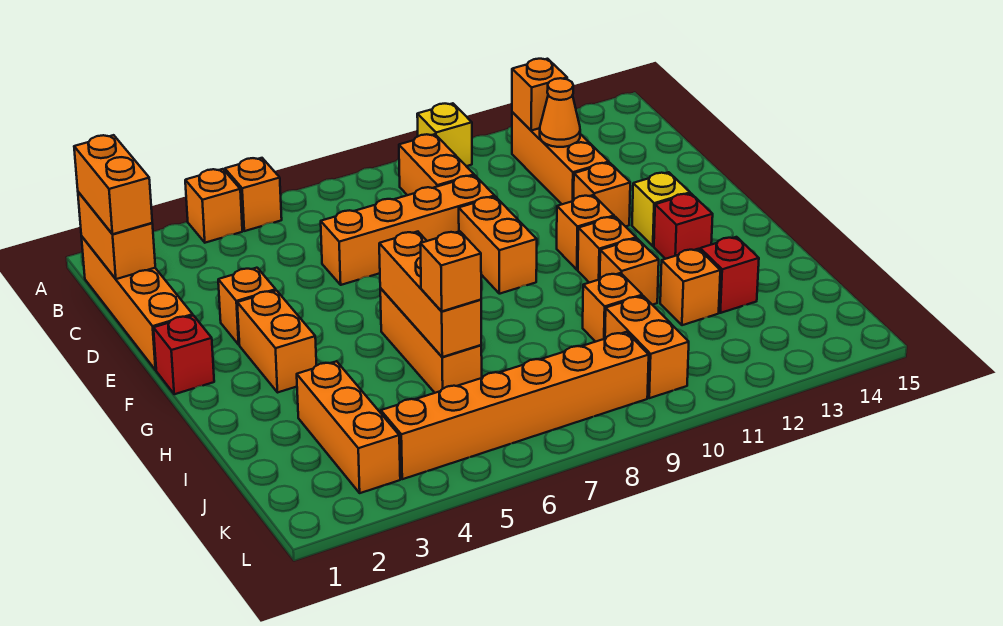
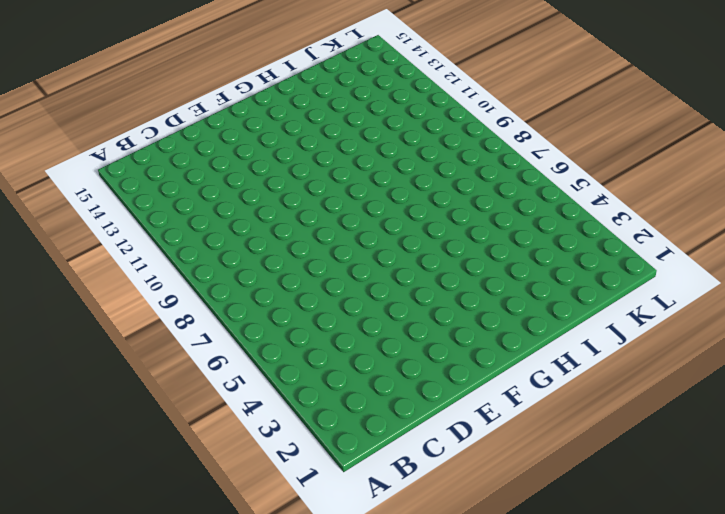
none -> orange 1x1 brick [185,169,242,243]
none -> orange 1x1 brick [225,158,282,231]
none -> yellow 1x1 brick [417,103,472,166]
none -> orange 1x4 brick [81,236,193,370]

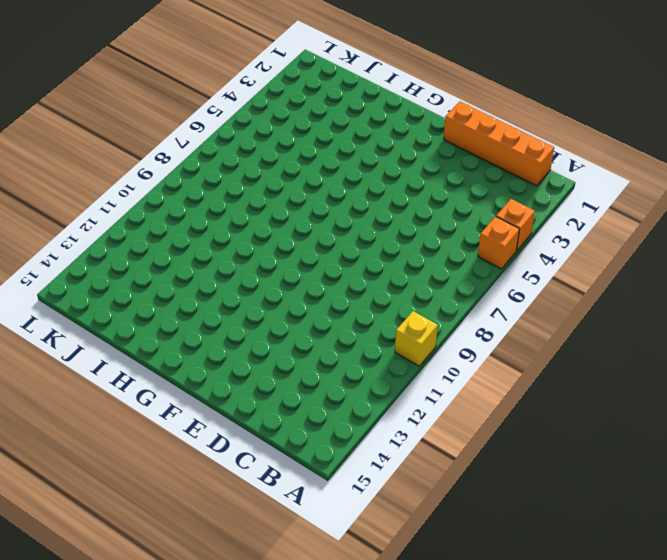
none -> orange 1x2 brick [399,134,474,195]
none -> orange 1x3 brick [512,112,609,204]
none -> orange 1x4 brick [321,176,495,285]
none -> orange 1x1 brick [218,268,276,345]

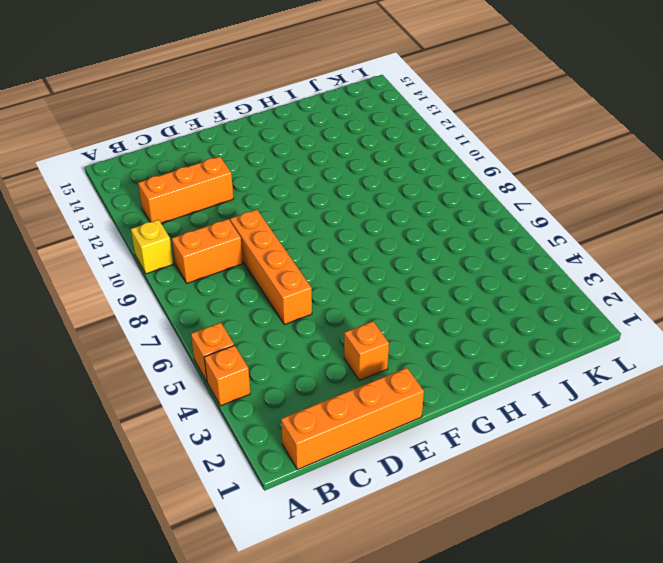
none -> orange 1x2 brick [459,197,537,294]
none -> orange 1x1 brick [574,163,630,227]
none -> red 1x1 brick [154,315,214,394]
none -> orange 1x2 brick [237,290,316,393]

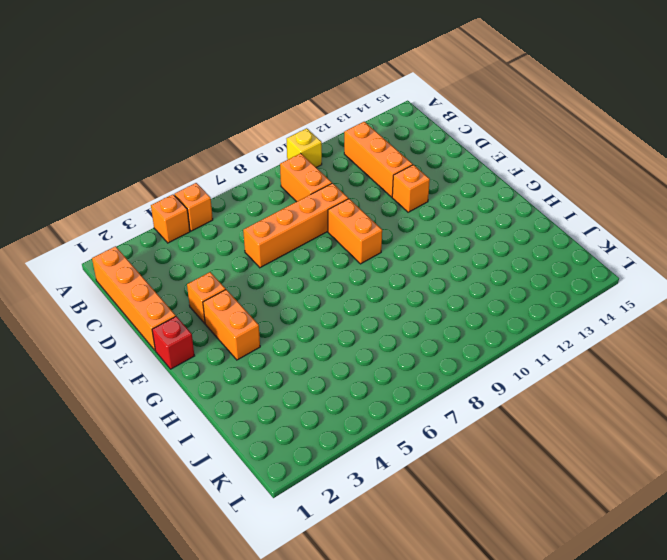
none -> orange 1x1 brick [557,195,614,270]
none -> yellow 1x1 brick [632,172,690,246]
none -> orange 1x3 brick [380,288,482,393]
none -> orange 1x1 brick [578,217,636,283]

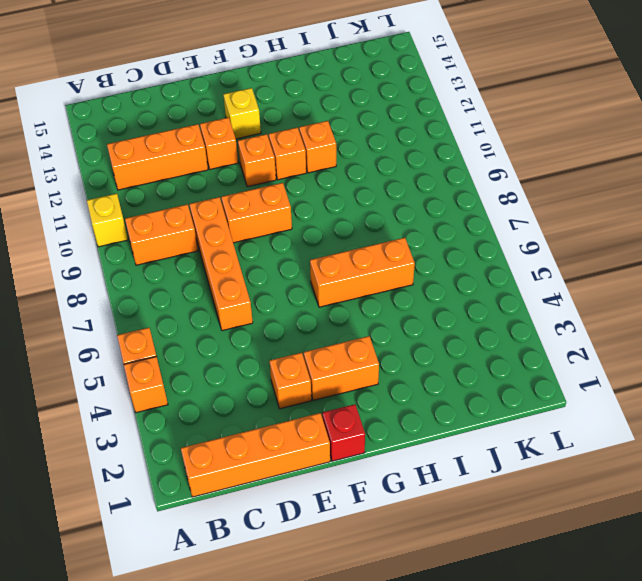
none -> red 1x1 brick [654,194,713,259]
none -> orange 1x3 brick [297,361,400,493]
none -> orange 1x1 brick [583,273,642,342]
none -> orange 1x1 brick [660,249,720,325]

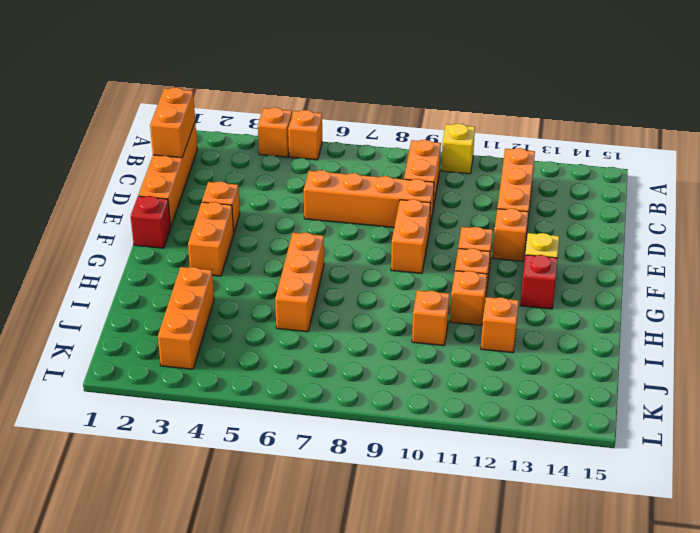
none -> red 1x1 brick [700,237,759,313]
none -> orange 1x2 brick [605,296,689,398]
none -> orange 1x6 brick [381,332,649,479]
none -> orange 1x1 brick [512,59,567,131]

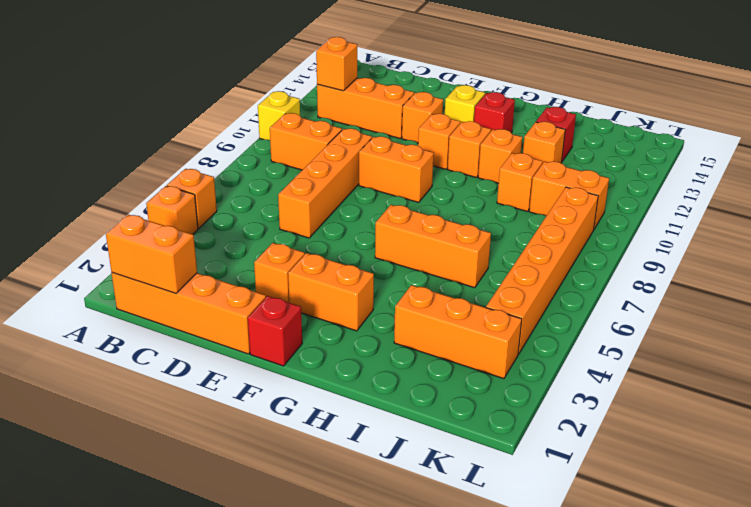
none -> orange 1x1 cone [540,78,580,147]
none -> orange 1x3 brick [379,232,481,357]
none -> orange 1x2 brick [74,135,152,234]
none -> orange 1x1 brick [420,231,481,311]

